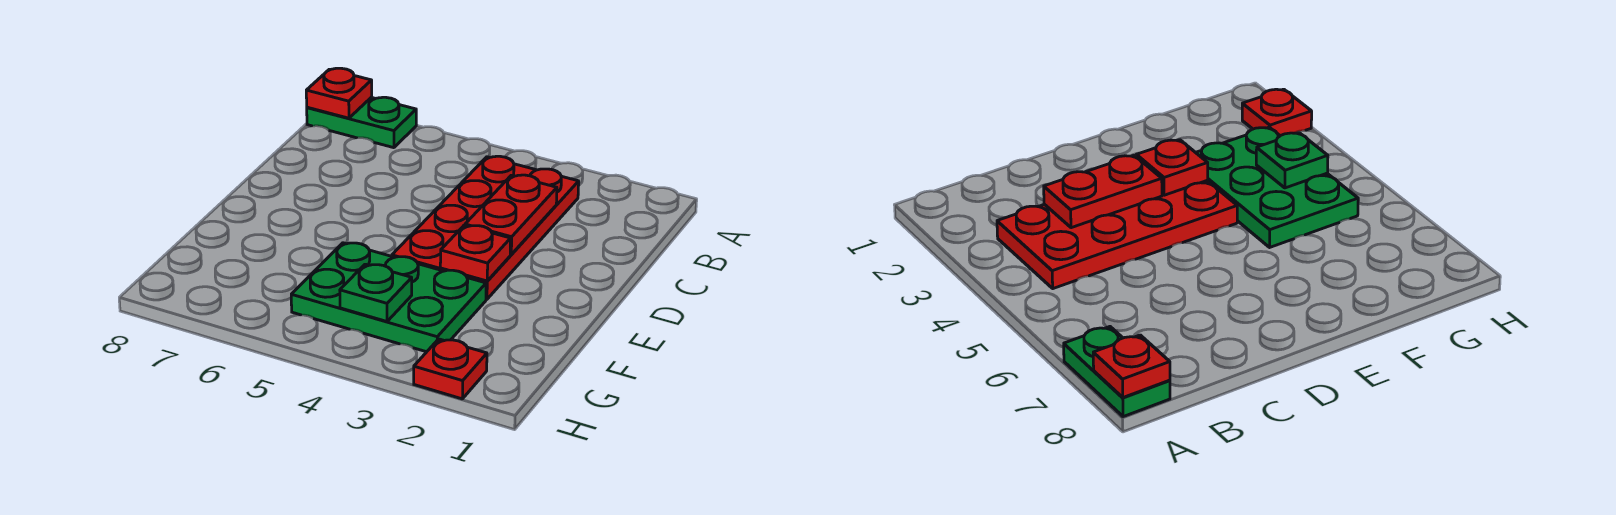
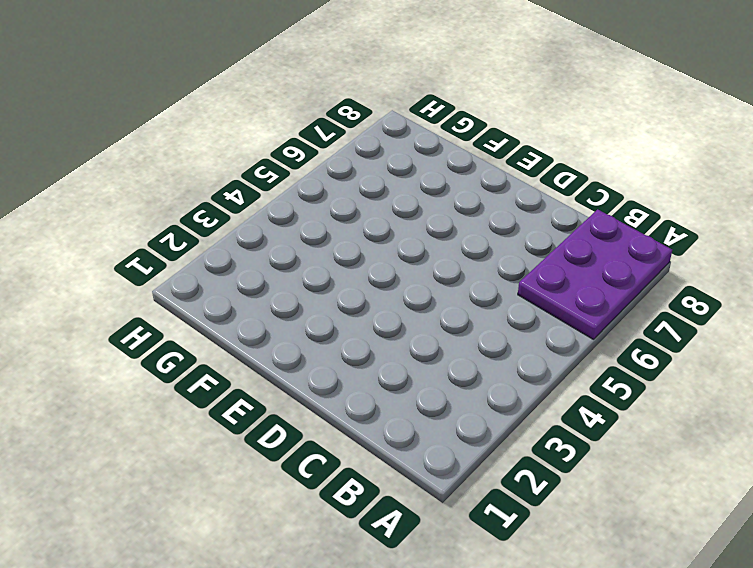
purple 2x3 plate [518,209,672,339] -> green 1x2 plate [307,97,416,148]
none -> red 2x4 plate [392,156,579,299]
none -> green 2x3 plate [291,243,486,352]

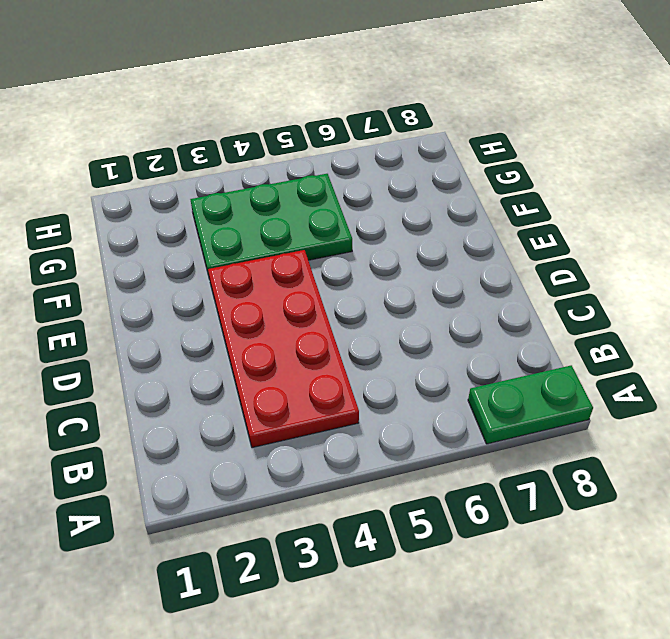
none -> red 1x1 plate [414,339,487,399]
none -> red 1x1 plate [306,68,372,118]

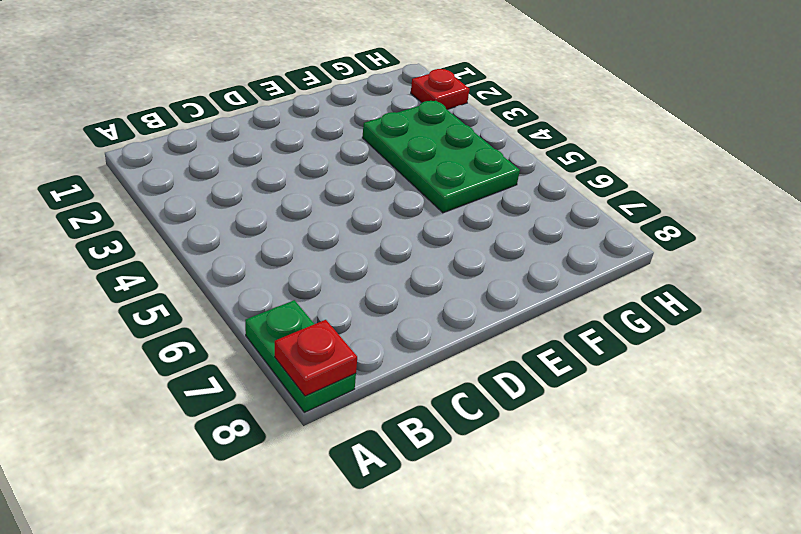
none -> red 2x4 plate [392,156,579,299]
none -> red 1x2 plate [465,175,557,254]

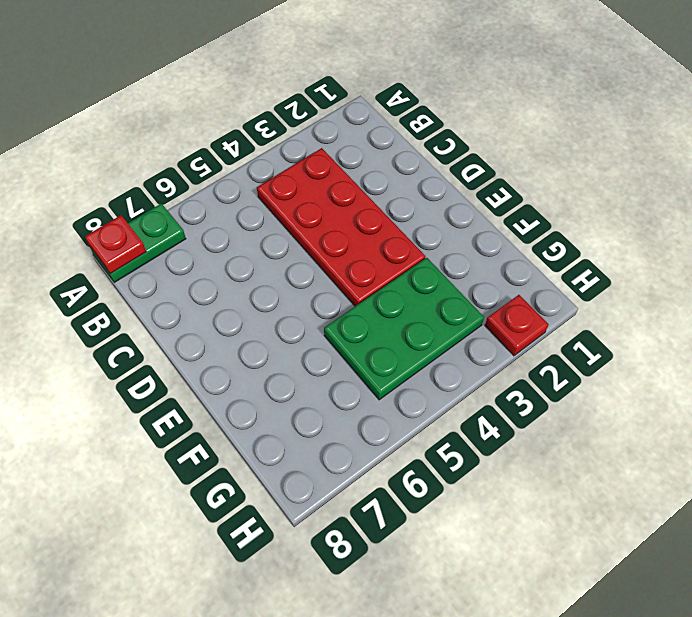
none -> red 1x2 plate [465,175,557,254]
none -> red 1x1 plate [440,225,511,281]

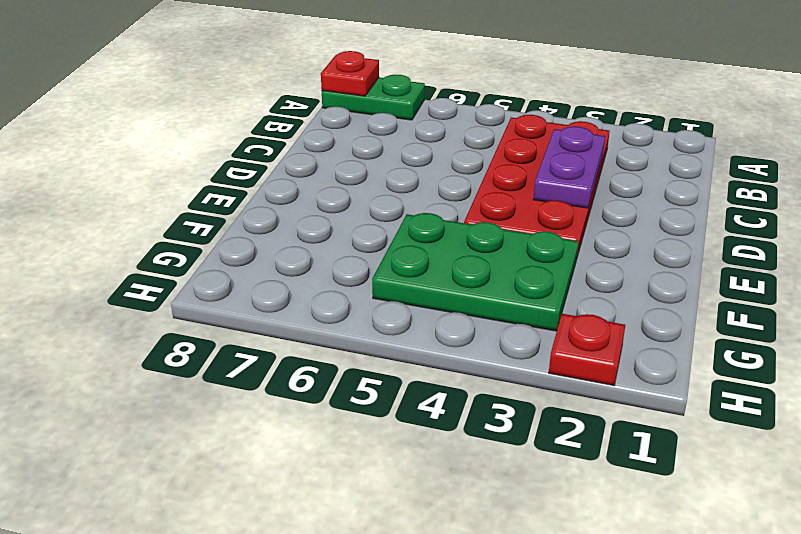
purple 1x2 plate [533,126,605,208] -> red 1x2 plate [465,175,557,254]
none -> red 1x1 plate [440,225,511,281]
none -> green 1x1 plate [340,264,412,321]

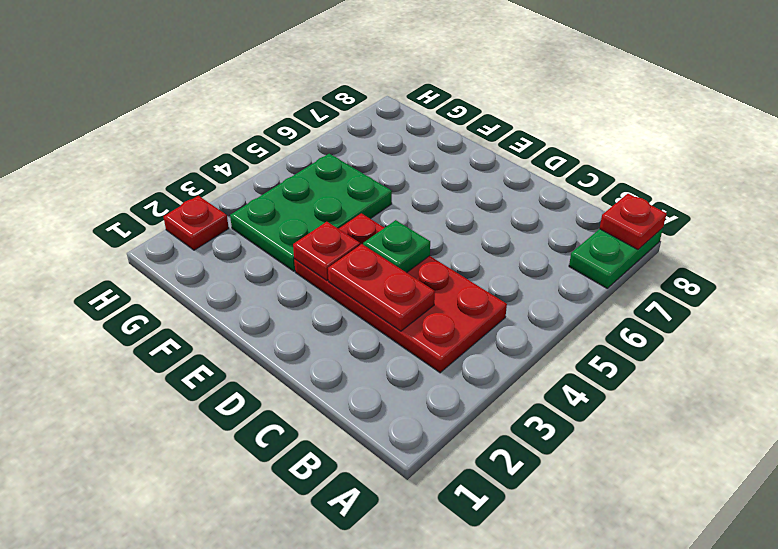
green 1x1 plate [363,220,430,273] -> green 1x1 plate moved to [340,264,412,321]

